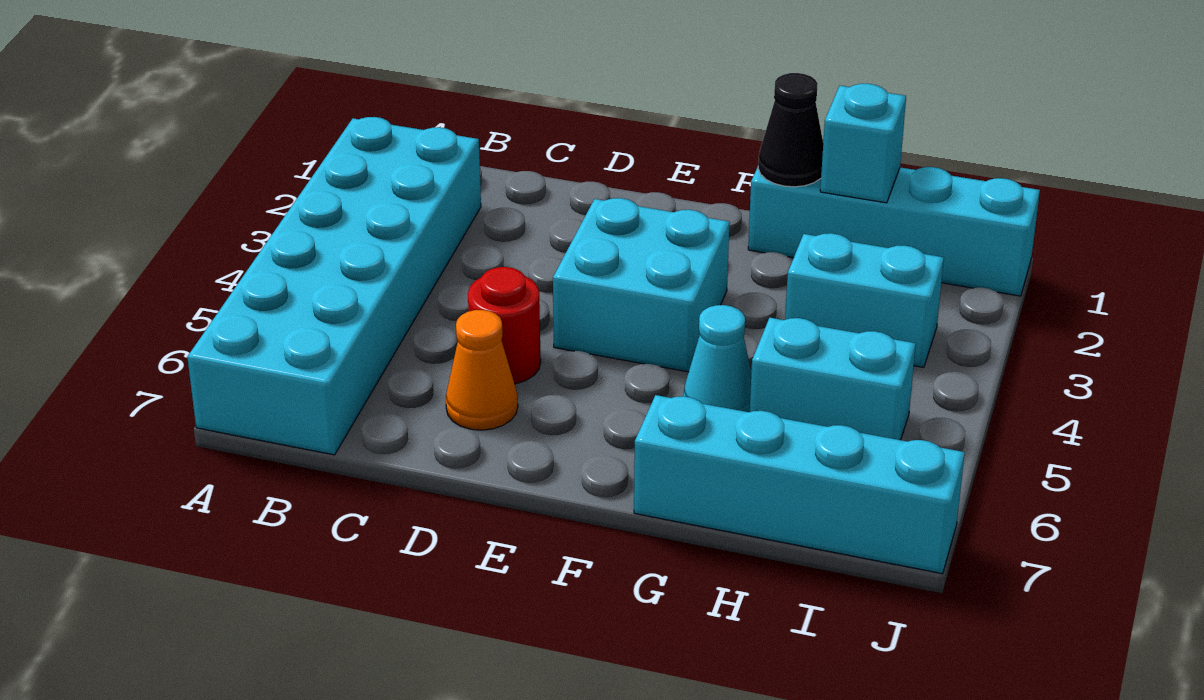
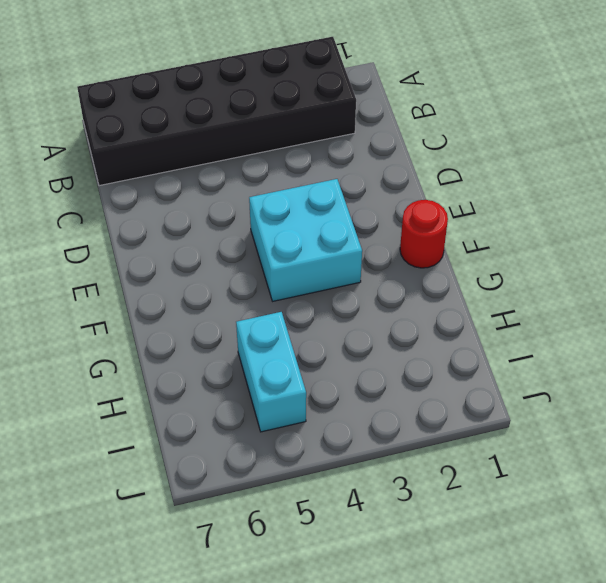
black 2x6 brick [77,37,356,186] -> cyan 2x6 brick [187,117,481,455]
red 1x1 round brick [400,200,448,268] -> red 1x1 round brick moved to [468,267,541,384]
none -> orange 1x1 cone [446,310,518,430]
none -> cyan 1x4 brick [748,167,1040,296]

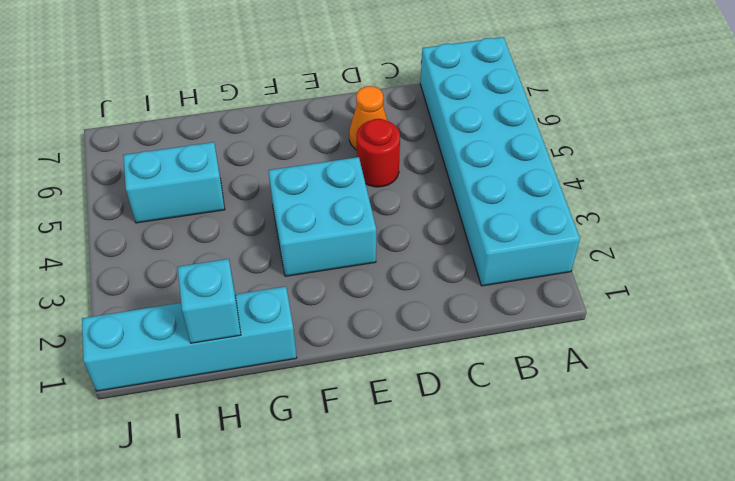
none -> cyan 1x1 cone [684,305,751,412]
none -> cyan 1x4 brick [634,395,965,574]

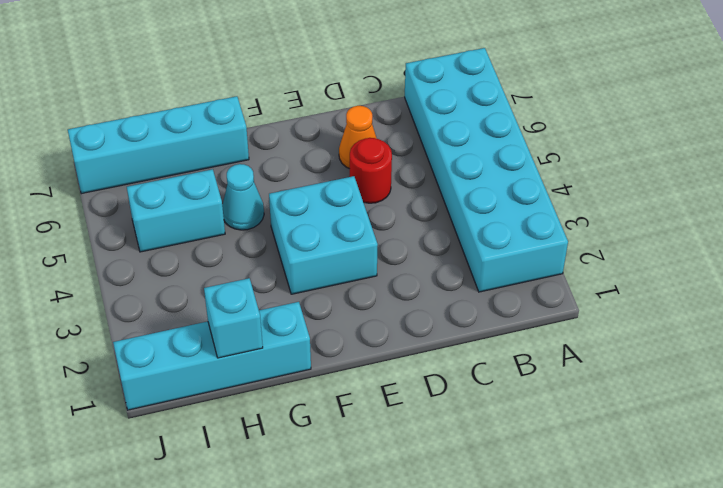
none -> cyan 1x2 brick [785,233,944,368]
none -> black 1x1 cone [758,73,823,187]

